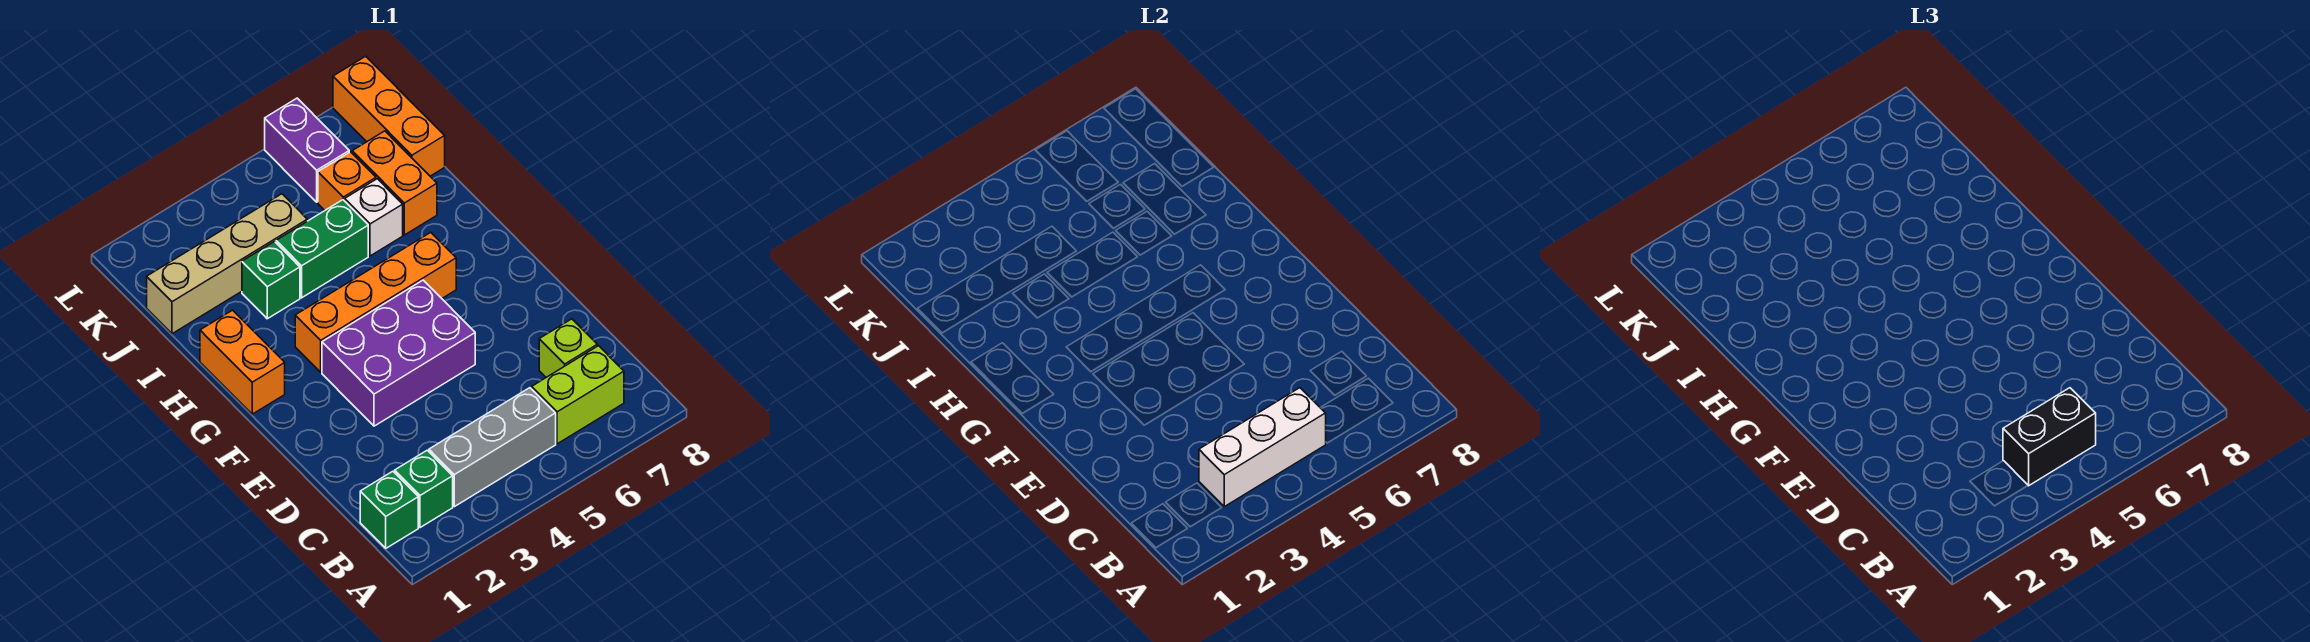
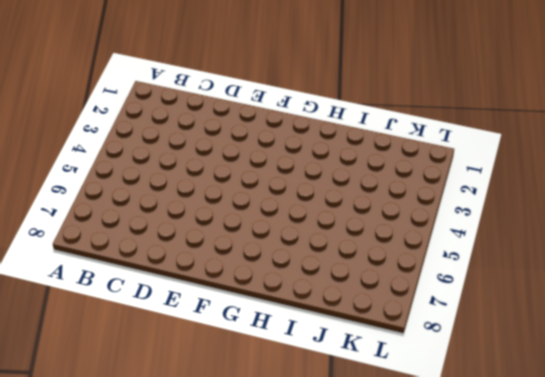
none -> green 1x1 brick [360,471,418,548]
none -> green 1x1 brick [395,450,453,528]
none -> grey 1x3 brick [429,388,556,507]

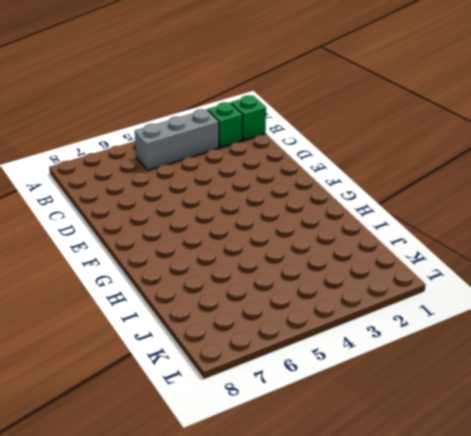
none -> lime 1x2 brick [532,346,624,444]
none -> lime 1x1 brick [539,319,597,377]
none -> purple 2x3 brick [322,280,475,426]

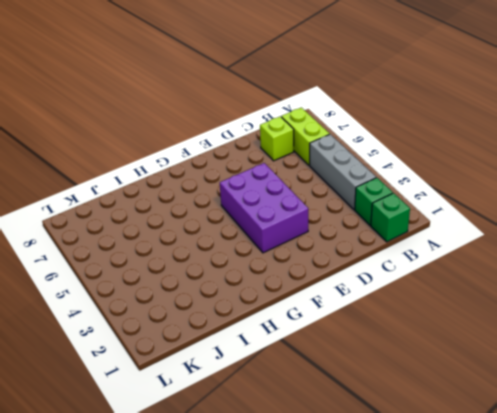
none -> orange 1x2 brick [200,310,285,414]
none -> orange 1x4 brick [295,232,456,372]
none -> green 1x1 brick [242,242,300,319]

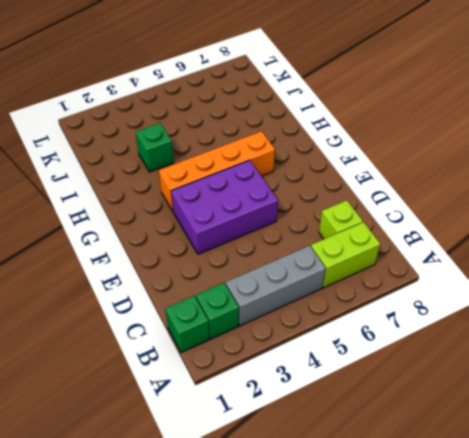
none -> orange 1x2 brick [200,310,285,414]
none -> green 1x2 brick [276,200,368,298]
none -> white 1x1 brick [345,179,403,256]

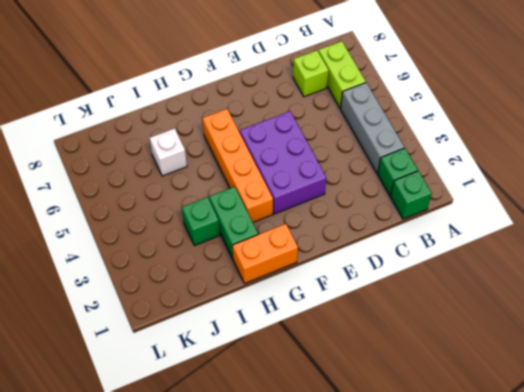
green 1x2 brick [209,187,258,259] -> green 1x2 brick moved to [276,200,368,298]
none -> orange 1x2 brick [352,131,437,235]
none -> tan 1x4 brick [147,194,307,334]
none -> orange 1x1 brick [318,152,376,210]

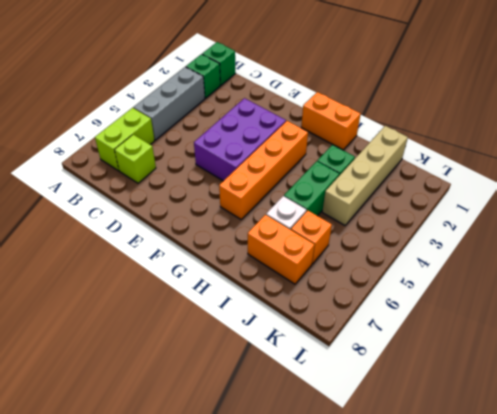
none -> orange 1x3 brick [333,56,445,176]
none -> purple 1x2 brick [265,98,349,202]
none -> white 1x3 brick [1199,388,1326,507]

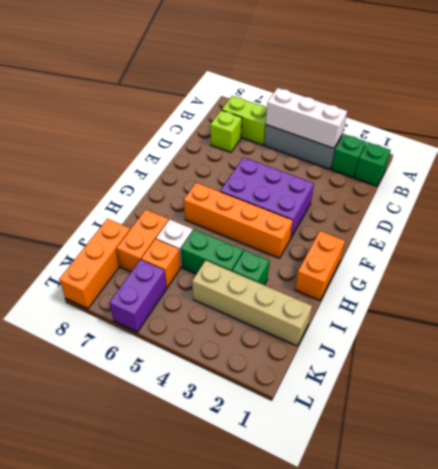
none -> black 1x2 brick [2003,388,2096,486]

